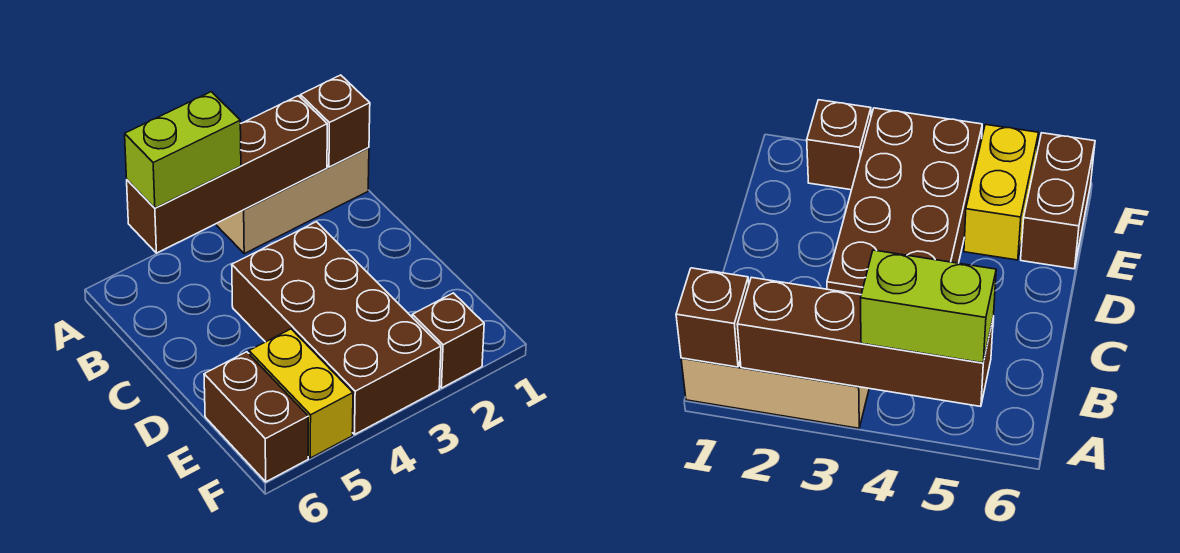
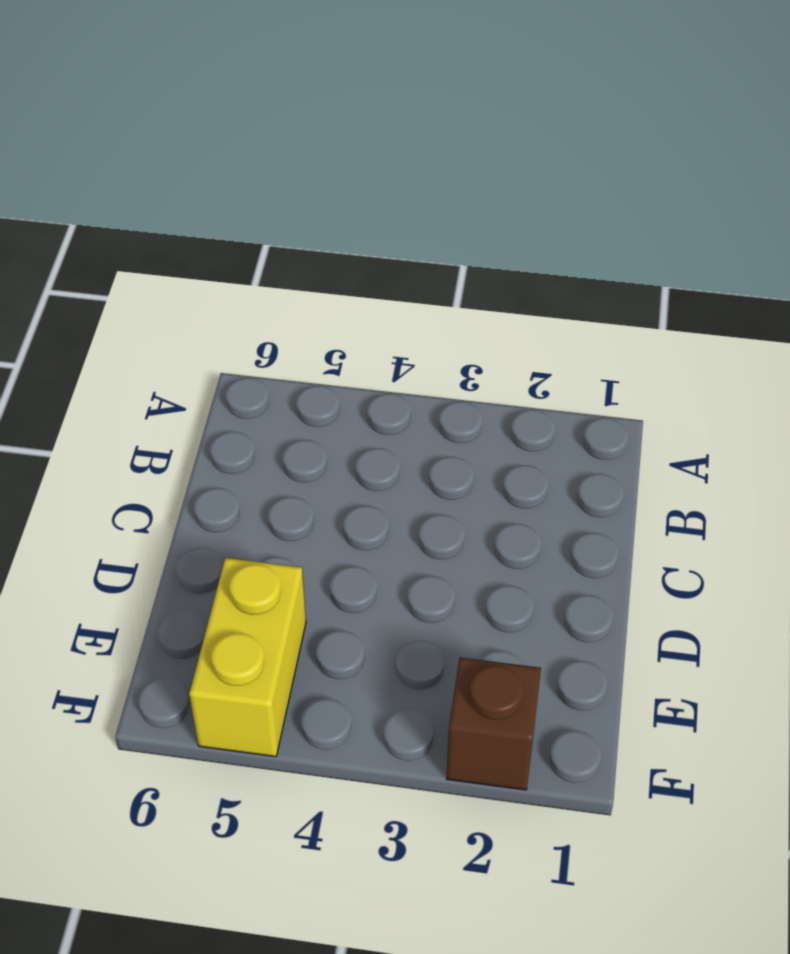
none -> tan 1x3 brick [216,148,369,254]
none -> brown 2x4 brick [232,222,441,434]

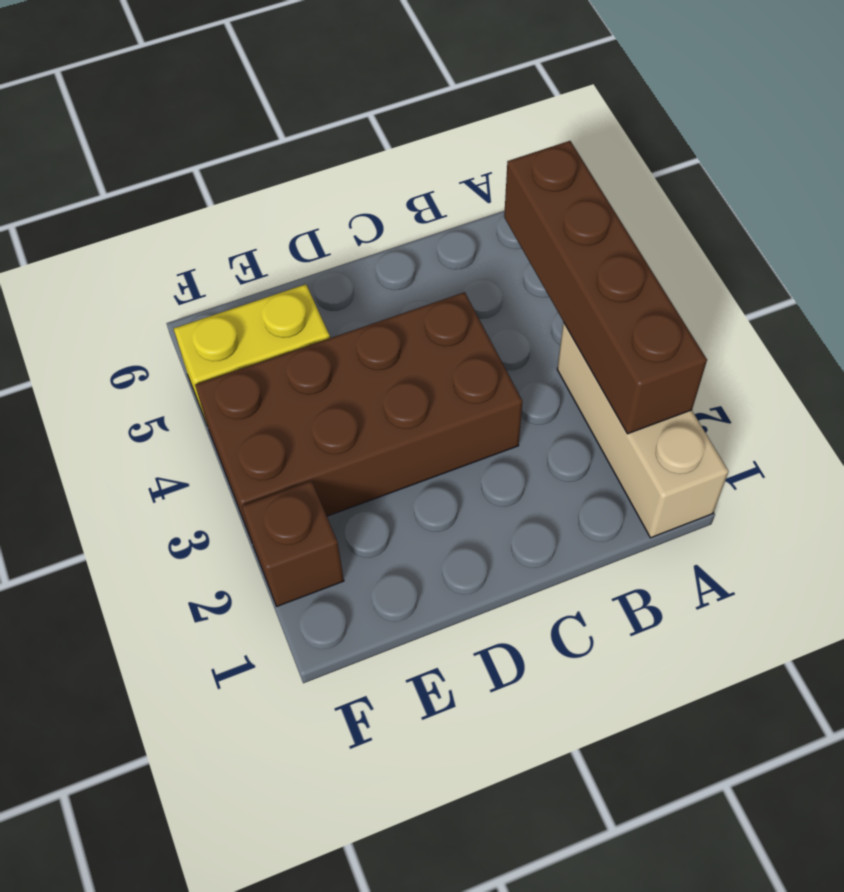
none -> brown 1x2 brick [204,352,308,482]
none -> brown 1x1 brick [300,75,370,167]

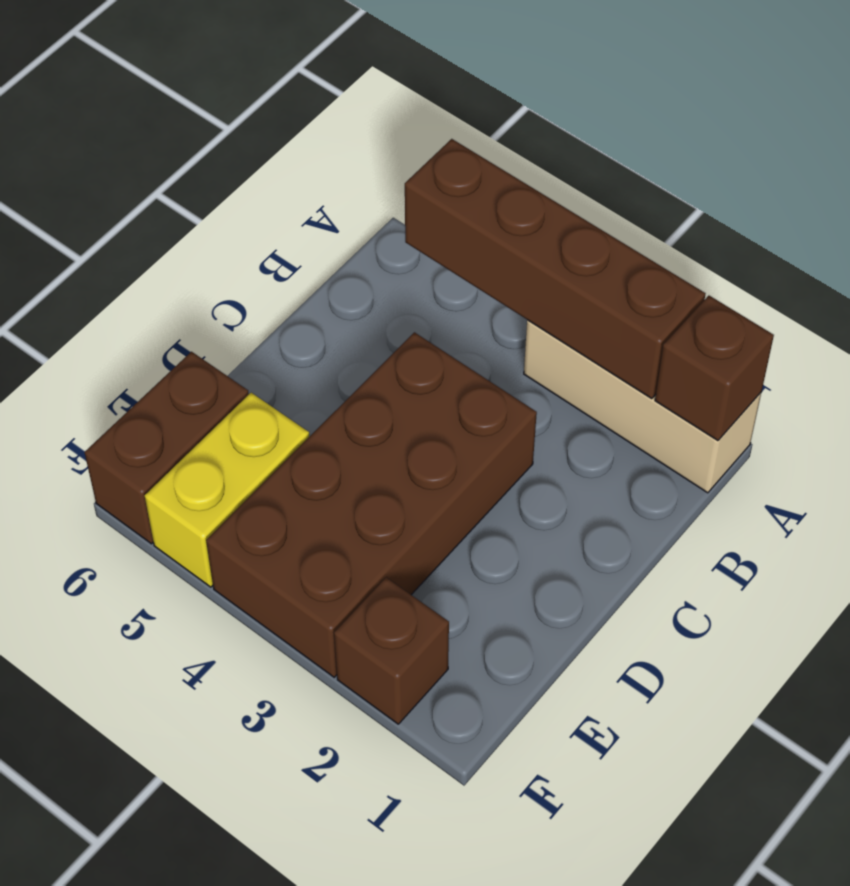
none -> lime 1x2 brick [125,92,241,208]

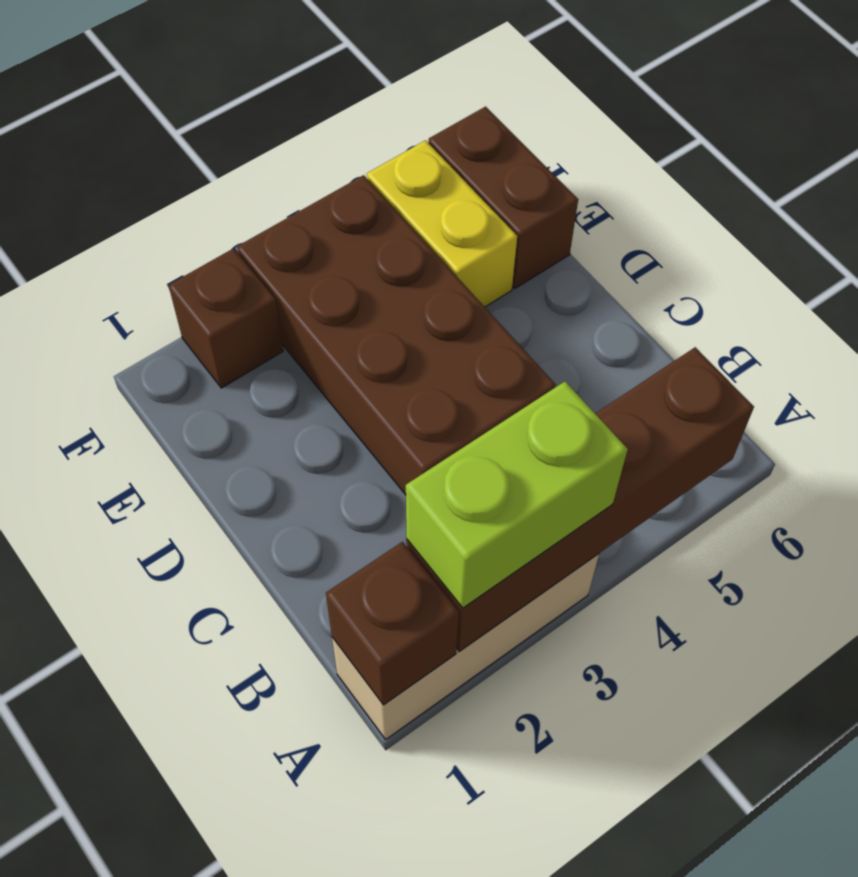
lime 1x2 brick [406,381,628,608] -> lime 1x2 brick moved to [125,92,241,208]

